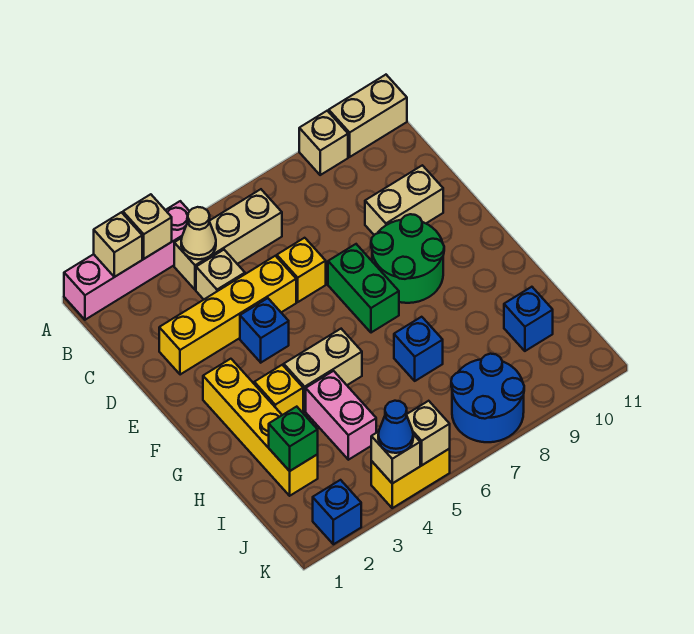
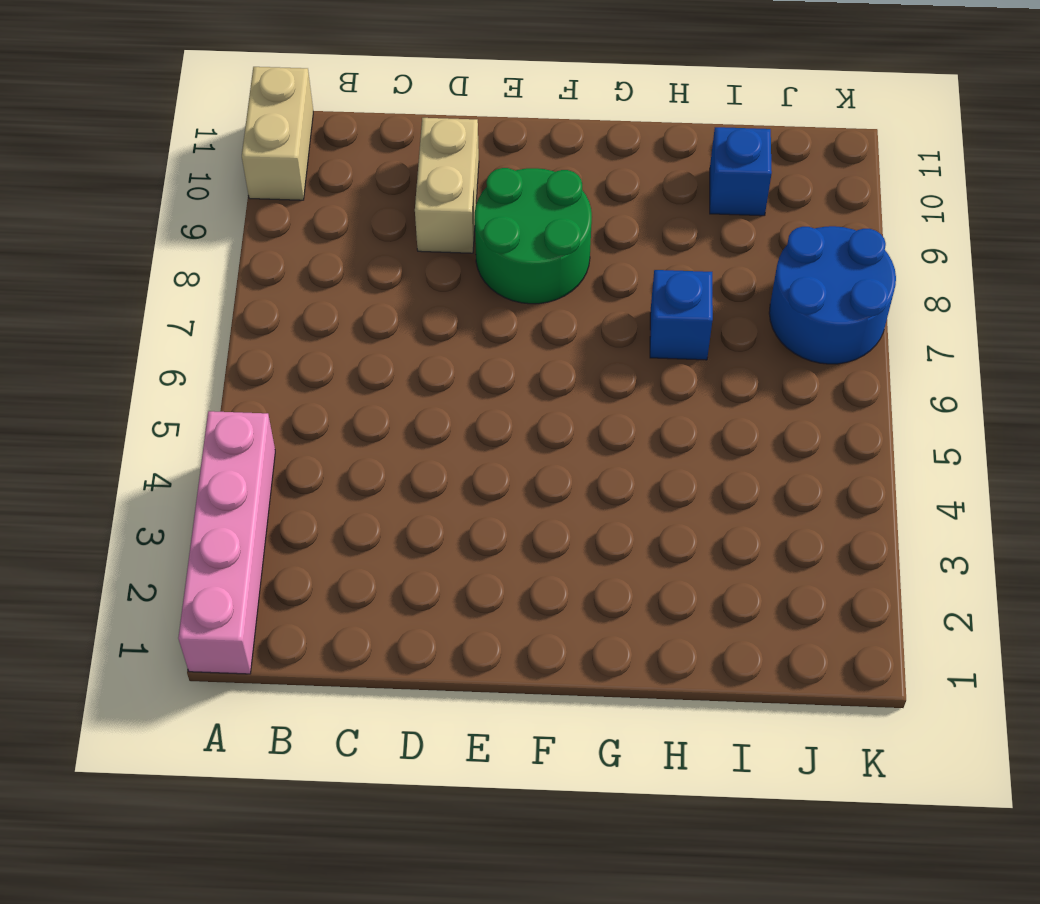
none -> tan 1x1 brick [299,111,348,175]
none -> tan 1x3 brick [174,189,282,290]
none -> tan 1x1 brick [196,250,245,299]

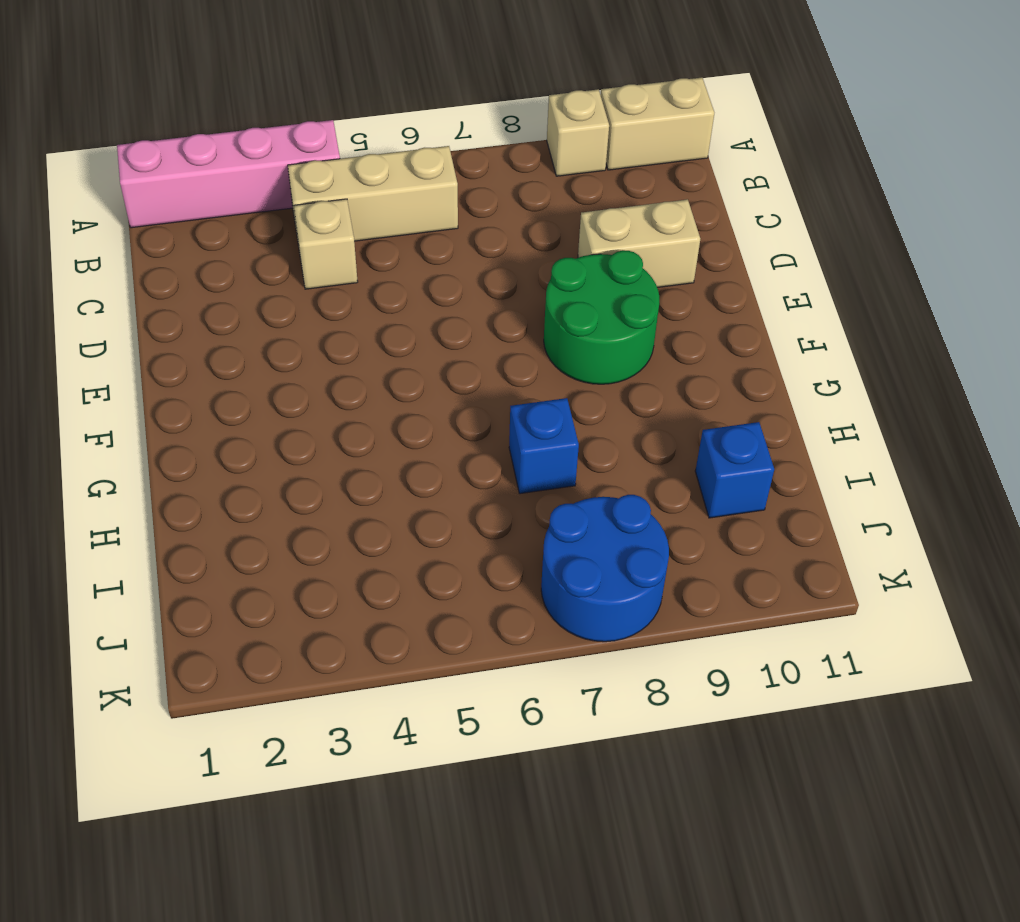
none -> yellow 1x4 brick [159,256,296,375]
none -> yellow 1x1 brick [277,238,326,302]
none -> blue 1x1 brick [240,298,289,362]

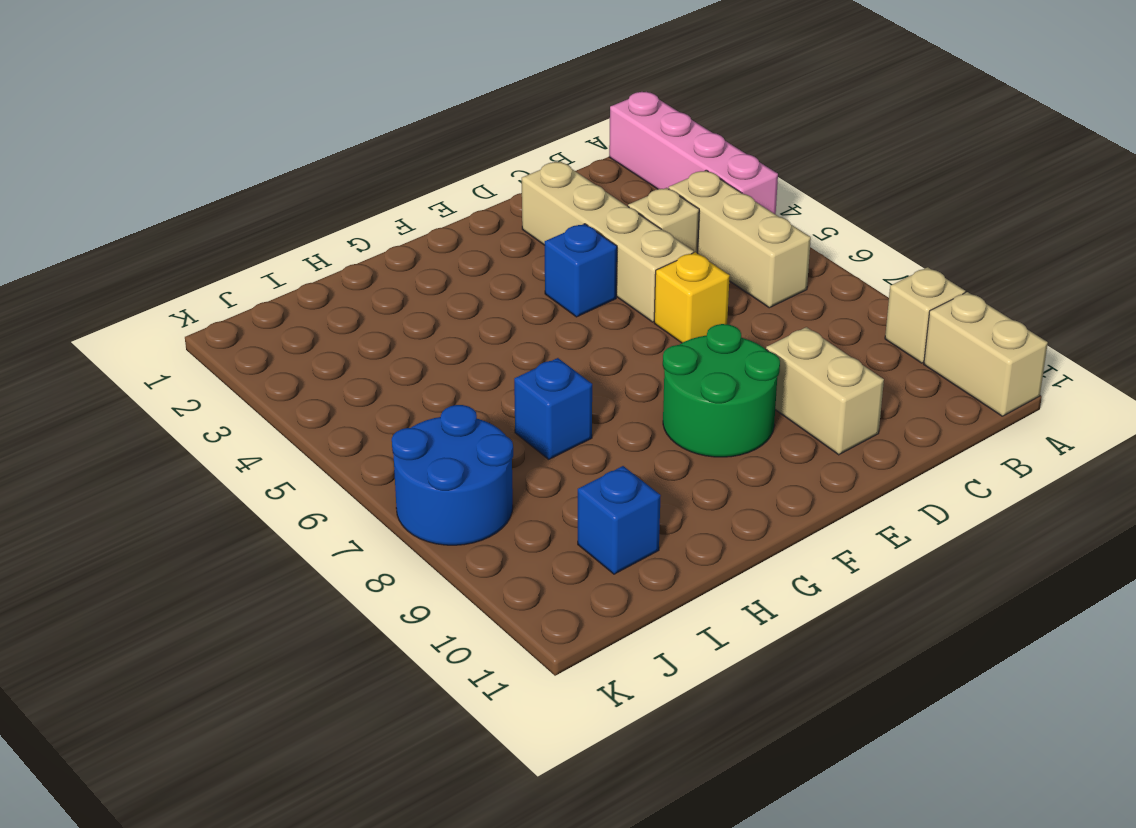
tan 1x4 brick [522,161,694,322] -> yellow 1x4 brick [159,256,296,375]
none -> green 1x2 brick [328,244,399,333]
none -> yellow 1x4 brick [203,359,318,496]
none -> yellow 1x1 brick [254,365,303,415]

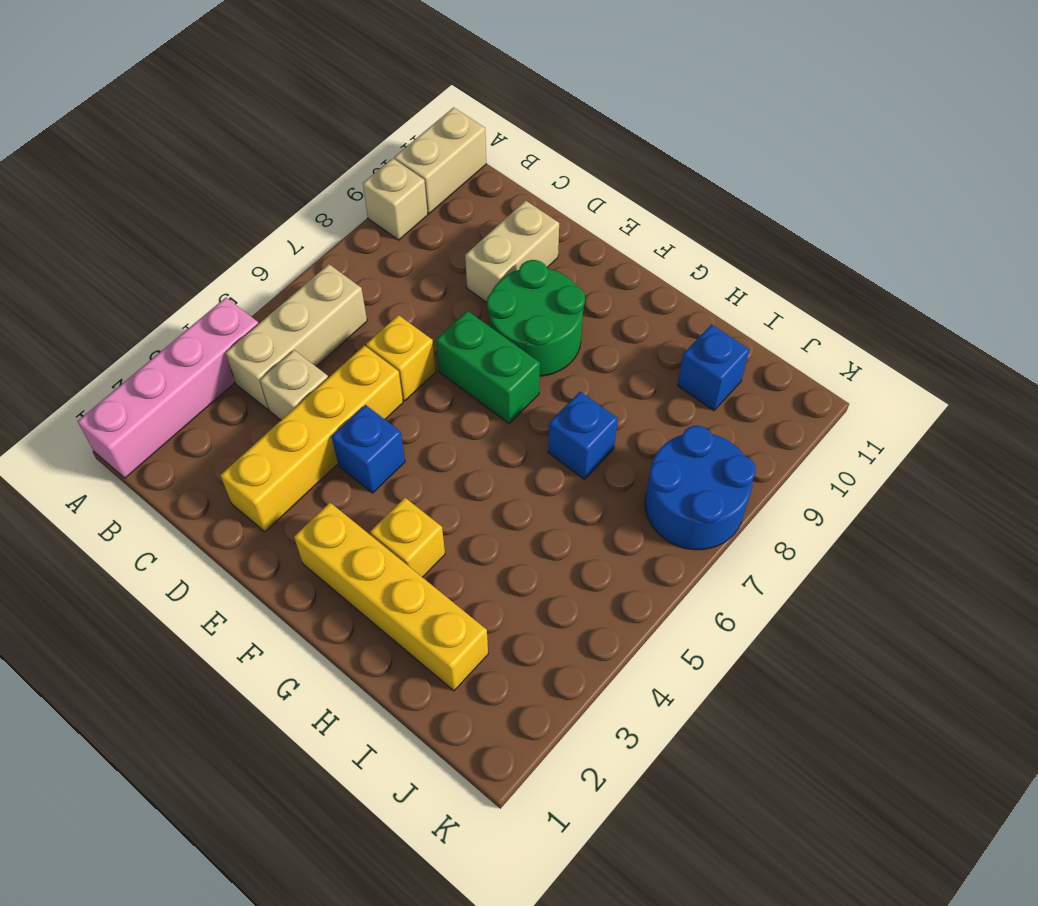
none -> tan 1x2 brick [284,329,362,411]
none -> pink 1x2 brick [306,371,376,460]
none -> blue 1x1 brick [313,480,361,544]

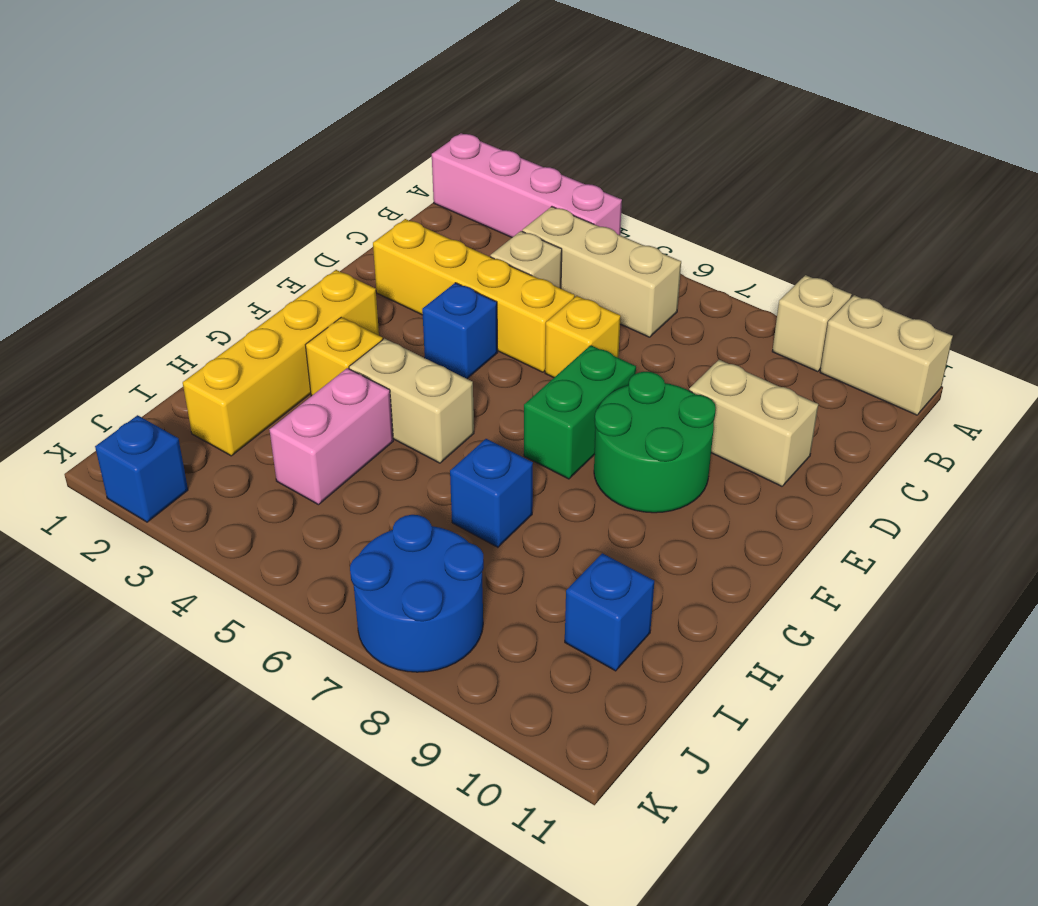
none -> yellow 1x2 brick [371,449,450,508]
none -> tan 1x1 brick [94,212,142,277]
none -> tan 1x1 brick [123,194,172,259]

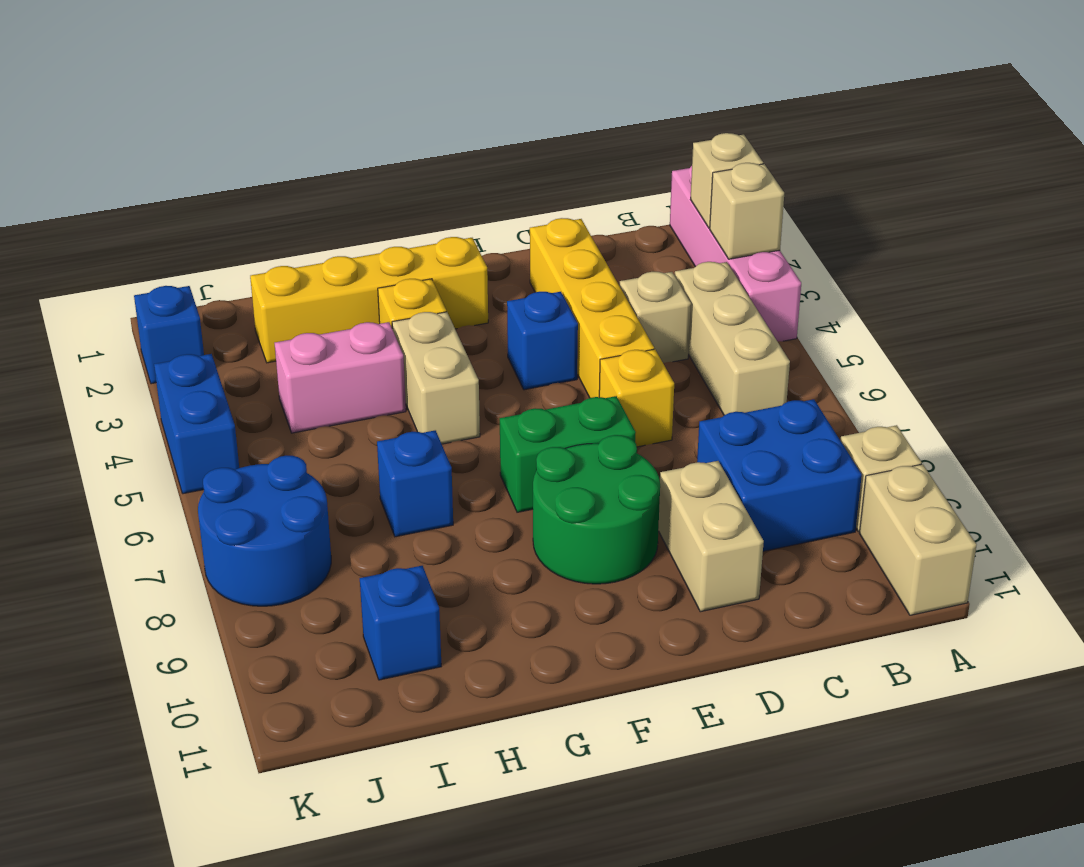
blue 2x2 brick [697,399,862,551] -> none
blue 1x2 brick [154,354,239,494] -> yellow 1x2 brick [371,449,450,508]
none -> tan 1x1 cone [181,207,216,259]
none -> green 1x1 brick [269,407,318,471]
none -> tan 1x1 brick [371,432,420,483]

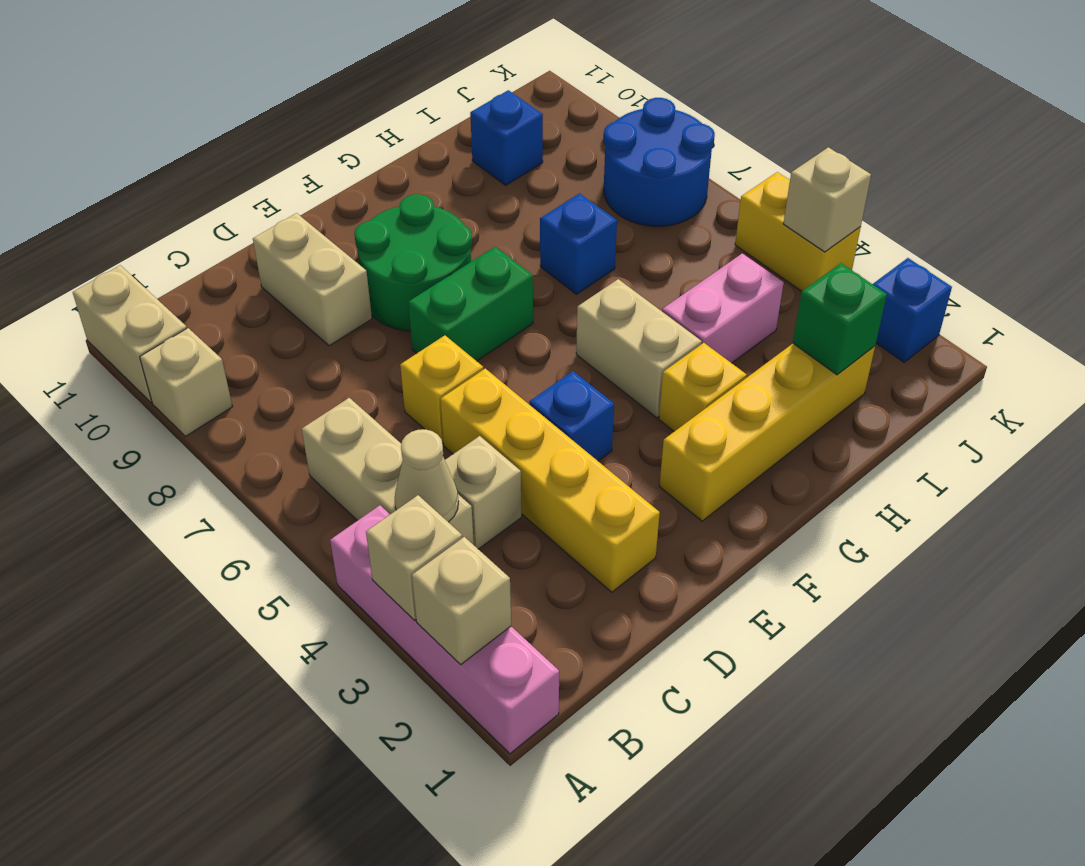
none -> tan 1x1 brick [406,401,450,465]
none -> blue 1x1 cone [378,401,413,453]

